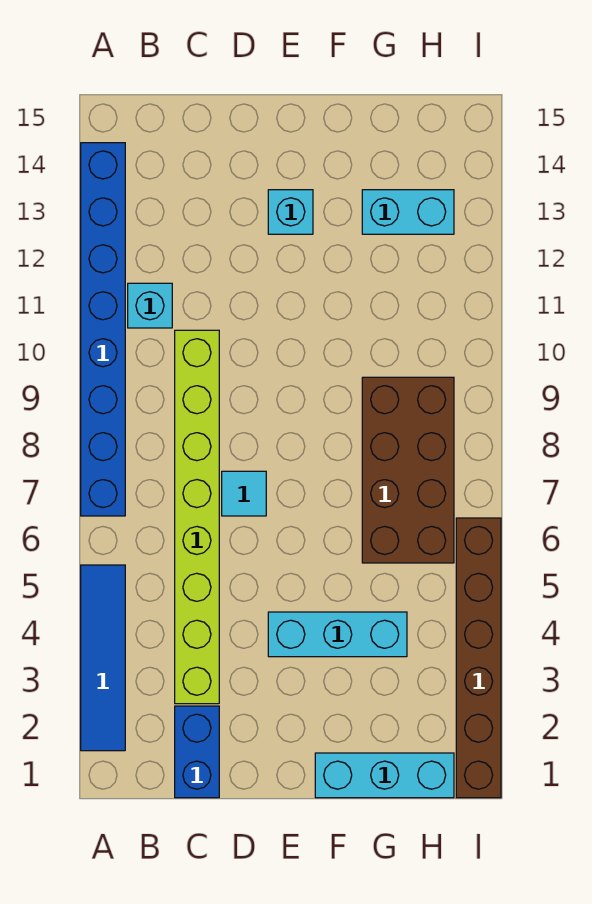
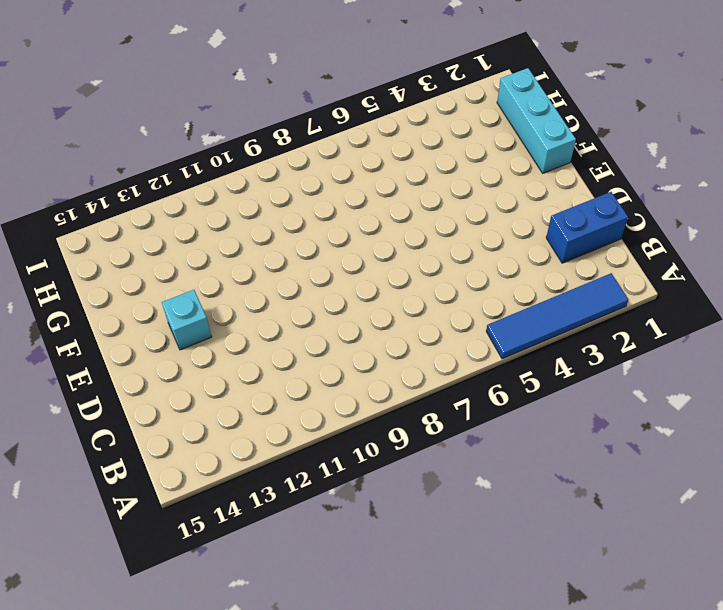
none -> blue 1x8 brick [81,143,125,516]
none -> cyan 1x1 brick [128,283,172,328]
none -> lime 1x8 brick [175,330,219,704]

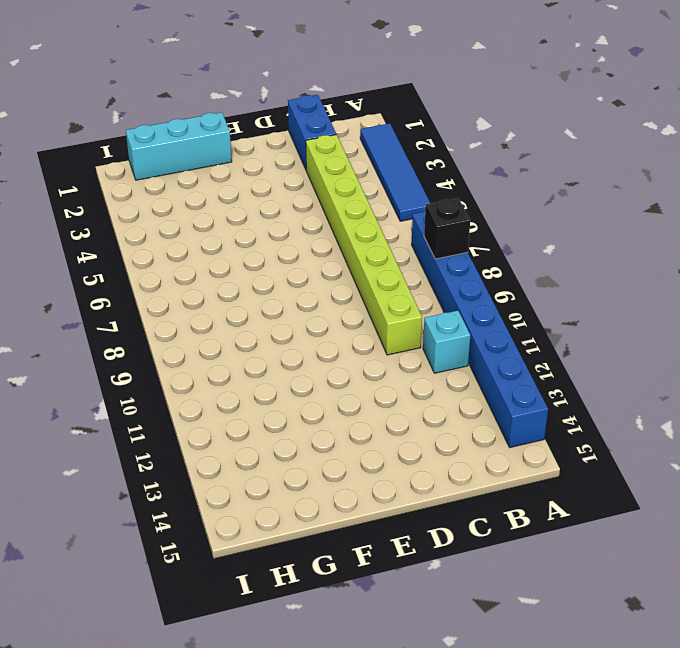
black 1x1 brick [424,198,470,259] -> none
none -> cyan 1x1 tile [222,471,266,516]
none -> cyan 1x3 brick [268,612,407,657]
none -> cyan 1x1 brick [268,190,313,234]

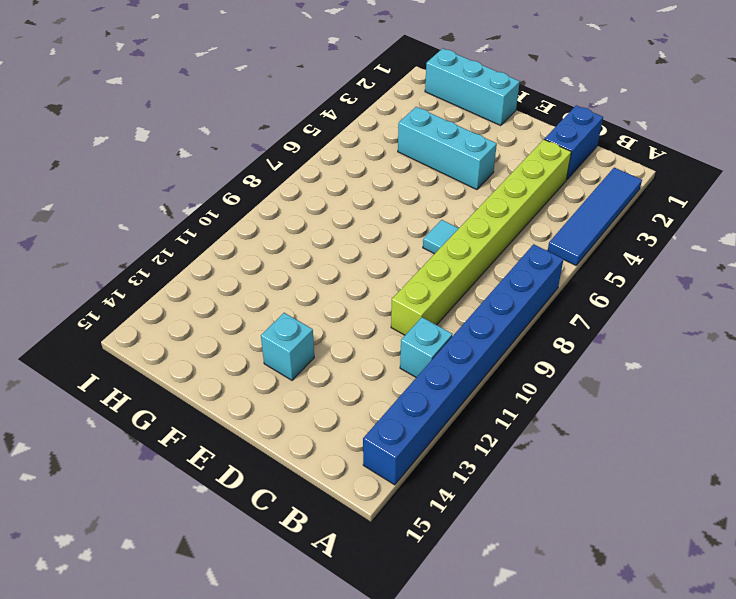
none -> brown 2x4 brick [362,377,454,563]
none -> cyan 1x2 brick [362,190,454,234]
none -> brown 1x6 brick [456,518,501,798]

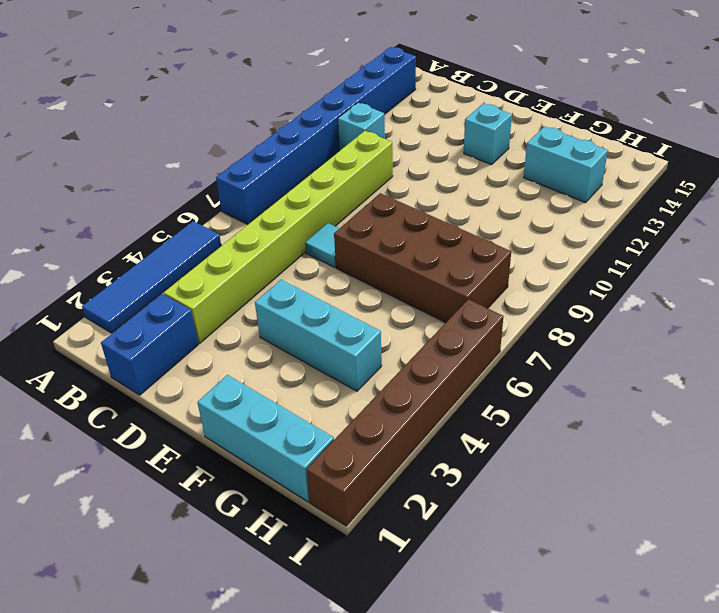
brown 2x4 brick [334,193,511,323] -> brown 2x4 brick turned to [362,377,454,563]

